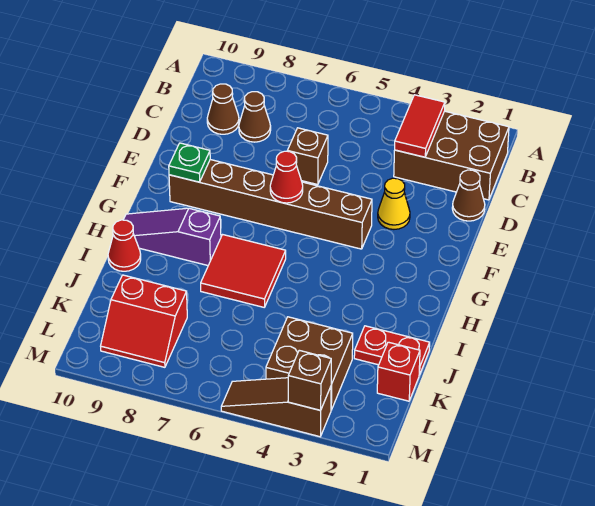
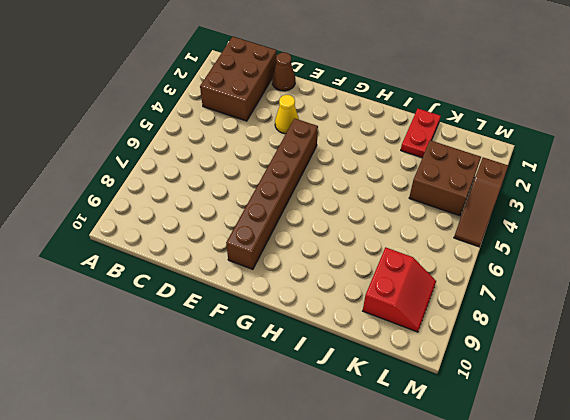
none -> brown 1x1 cone [239,92,271,142]
none -> brown 1x1 cone [207,84,239,134]
none -> brown 1x1 brick [288,128,328,185]

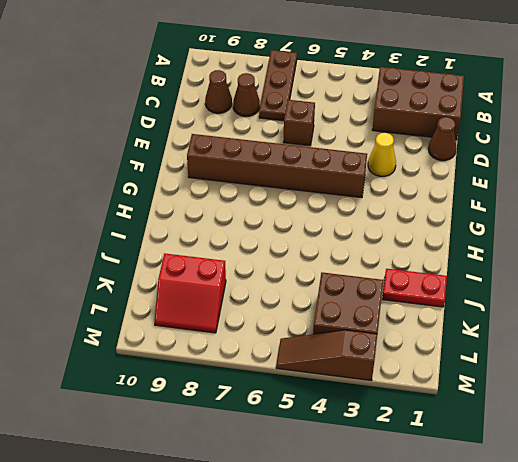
brown 1x3 plate [259,50,297,121] -> none
none -> red 2x2 tile [201,235,286,307]
none -> purple 1x3 slope [123,208,221,265]
none -> red 1x1 cone [108,220,141,271]

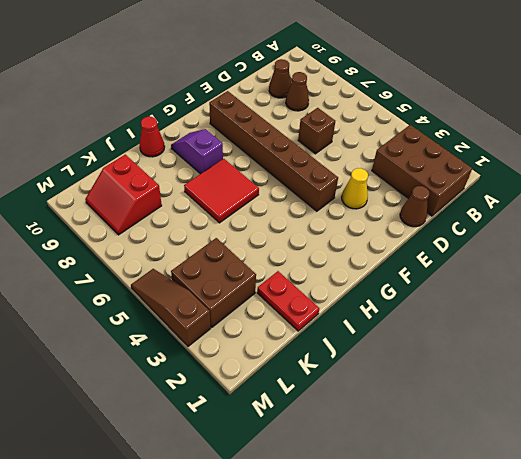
purple 1x2 slope [171,129,223,174] -> purple 1x3 slope [123,208,221,265]
none -> red 1x1 brick [377,342,420,401]
none -> red 1x2 tile [395,95,445,157]
none -> red 1x1 cone [270,151,303,203]

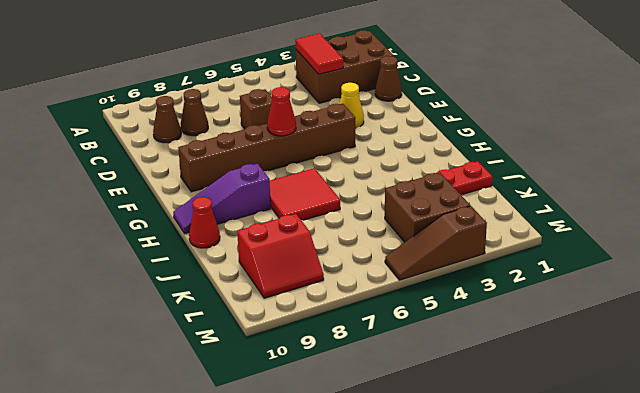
none -> red 1x1 brick [377,342,420,401]
none -> green 1x1 plate [169,143,210,182]
none -> brown 1x1 brick [288,350,331,410]

